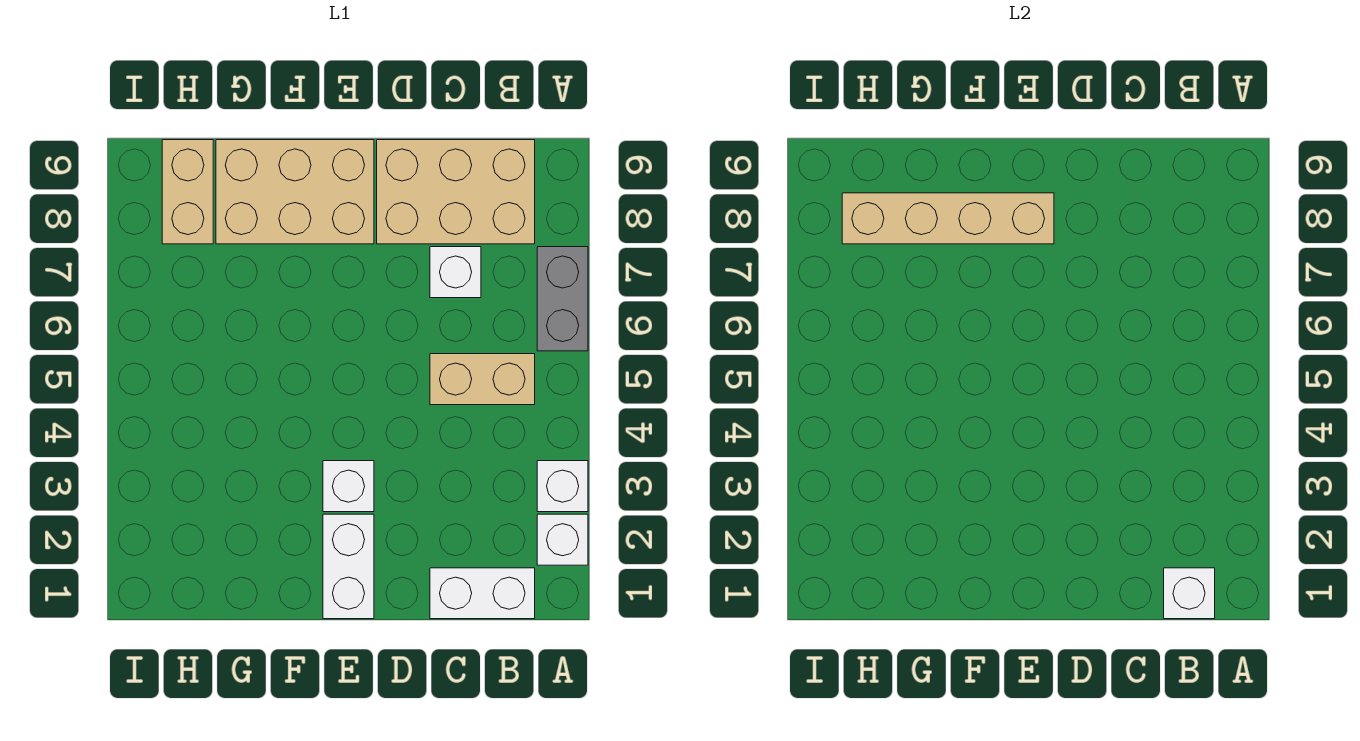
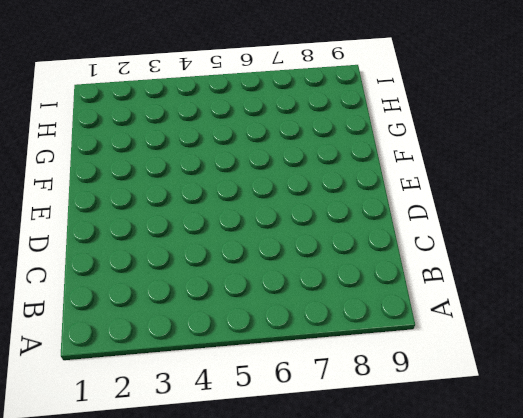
none -> white 1x1 brick [537,514,588,565]
none -> white 1x1 brick [537,461,588,512]
none -> grey 1x2 brick [537,247,588,351]

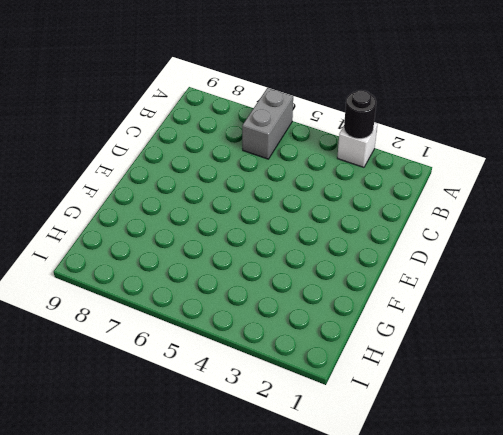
black 1x1 round brick [344,90,376,139] -> none
grey 1x2 brick [242,88,293,159] -> grey 1x2 brick turned to [537,247,588,351]
none -> white 1x1 brick [537,514,588,565]
none -> white 1x2 brick [430,568,535,619]
none -> tan 1x2 brick [430,354,535,405]

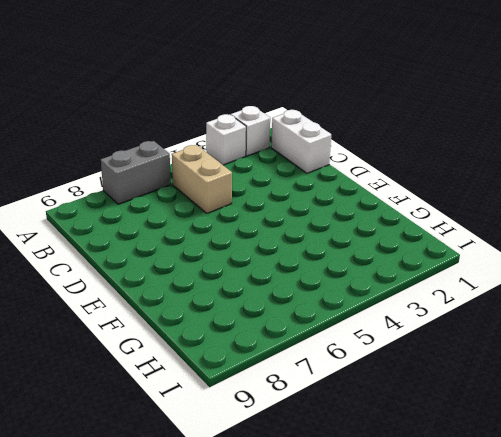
none -> tan 2x3 brick [377,140,535,244]
none -> white 1x1 brick [430,247,481,298]
none -> white 1x2 brick [323,514,374,619]

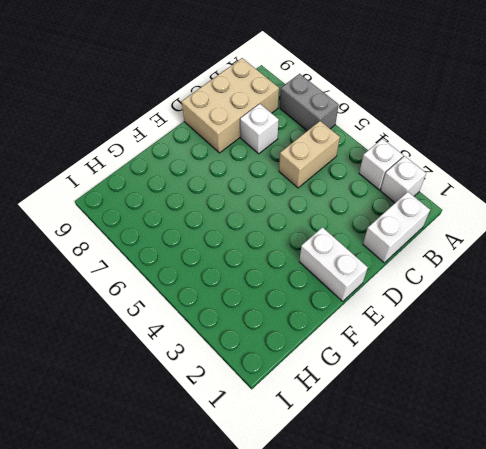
none -> white 1x1 brick [323,461,374,512]
none -> tan 2x3 brick [216,140,374,244]
none -> tan 1x2 brick [162,140,213,244]

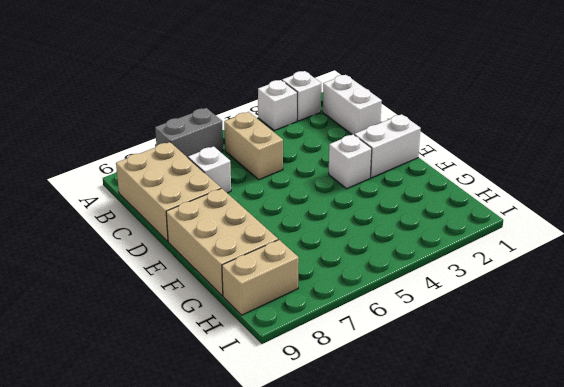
none -> white 1x1 brick [1164,568,1215,619]
none -> tan 1x4 brick [842,193,1054,244]

